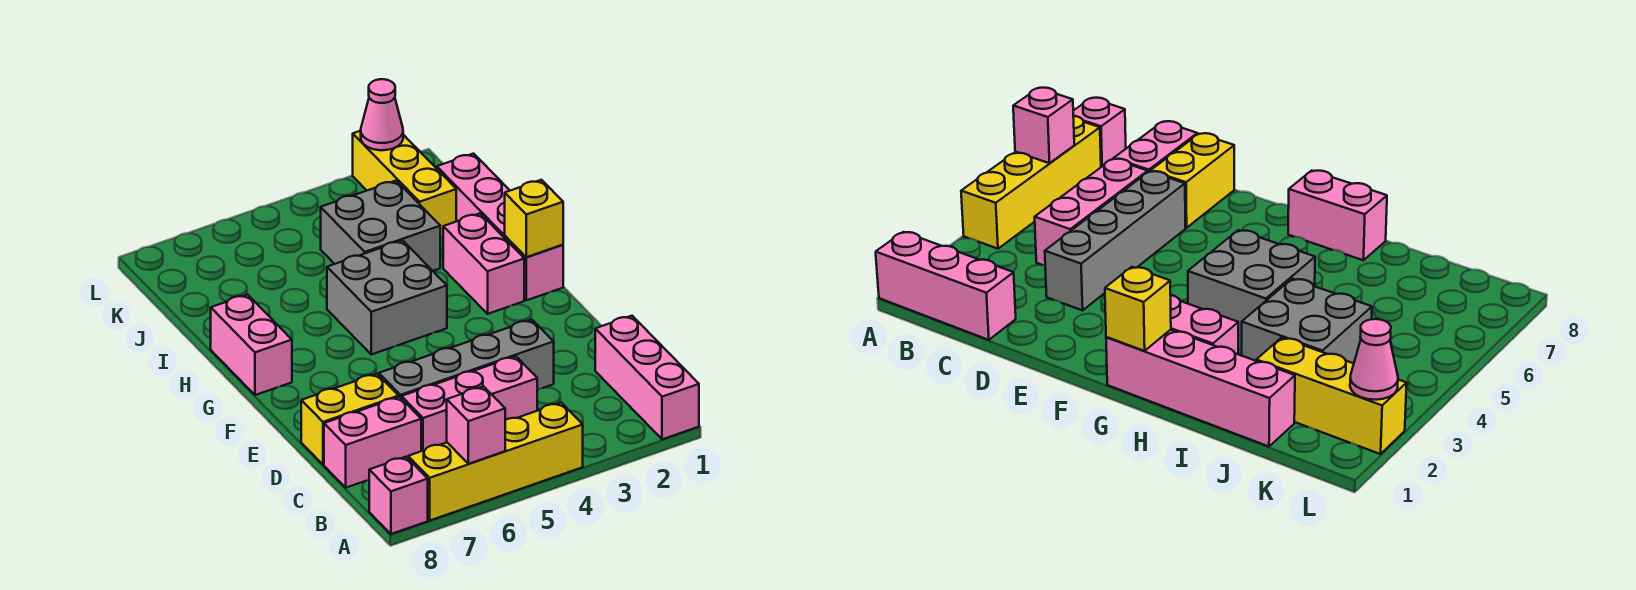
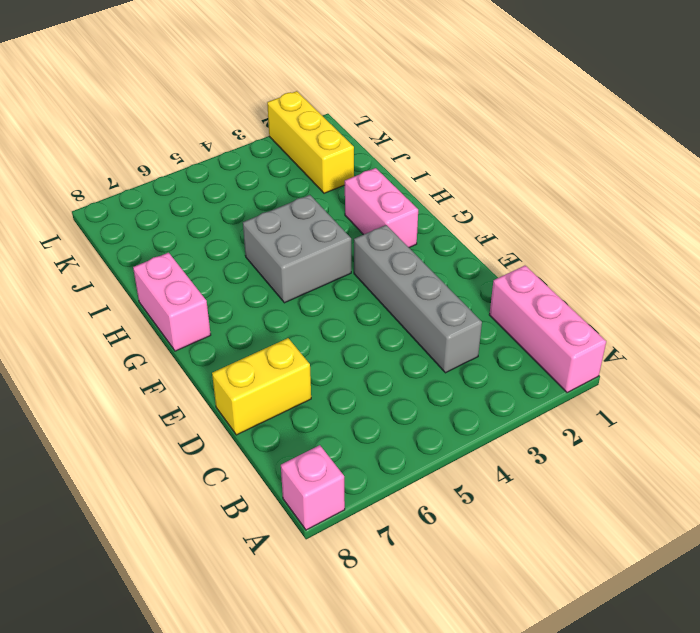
grey 1x4 brick [354,225,482,373] -> grey 1x4 brick turned to [379,320,554,399]
none -> yellow 1x4 brick [408,403,583,520]
none -> pink 1x3 brick [402,356,537,451]
none -> pink 1x2 brick [324,397,421,488]

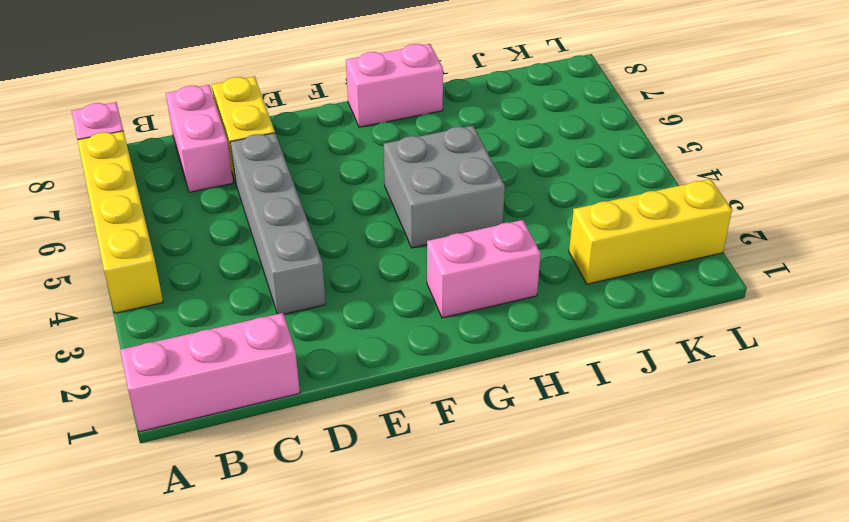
none -> pink 1x3 brick [402,356,537,451]
none -> pink 1x4 brick [437,154,563,300]
none -> grey 2x2 brick [321,181,440,271]

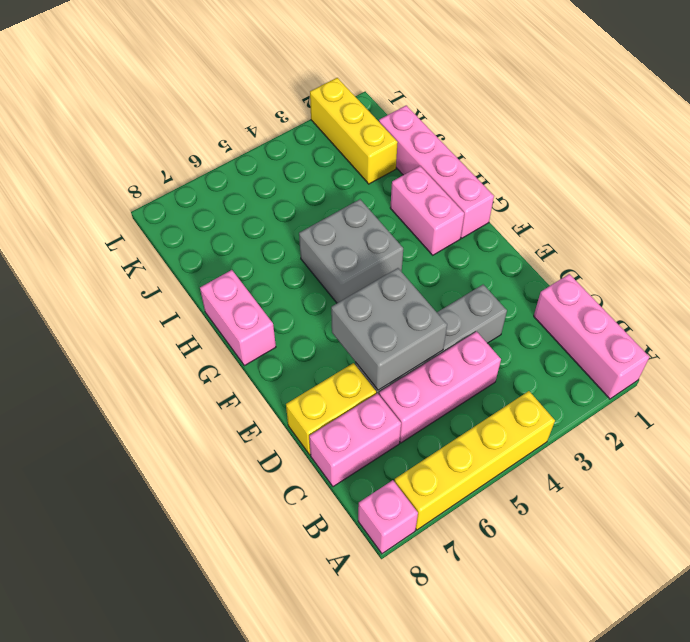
grey 2x2 brick [331,268,447,390] -> grey 2x2 brick moved to [321,181,440,271]
none -> pink 1x1 brick [447,386,505,464]
none -> yellow 1x1 brick [505,180,563,257]
none -> pink 1x1 cone [361,79,403,150]

